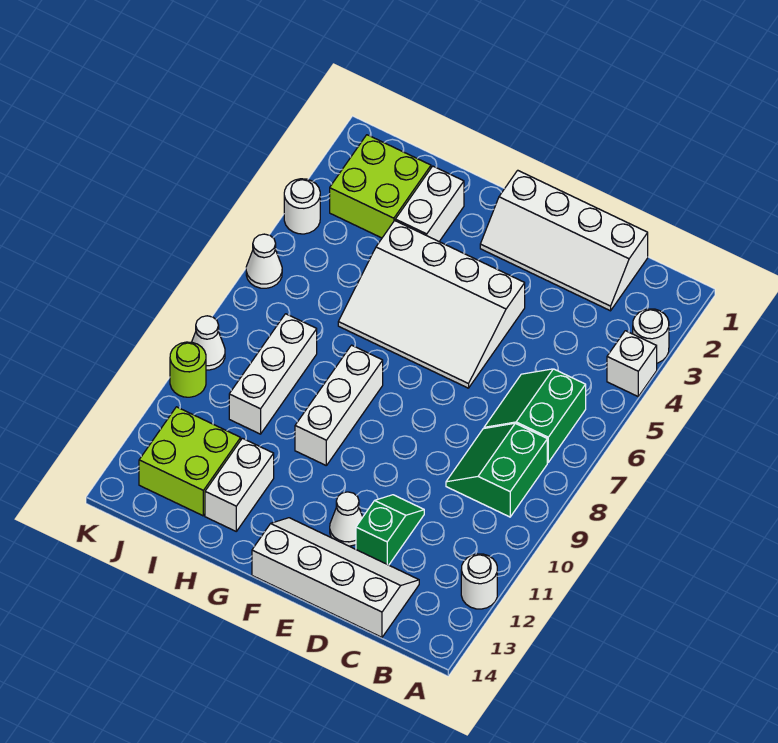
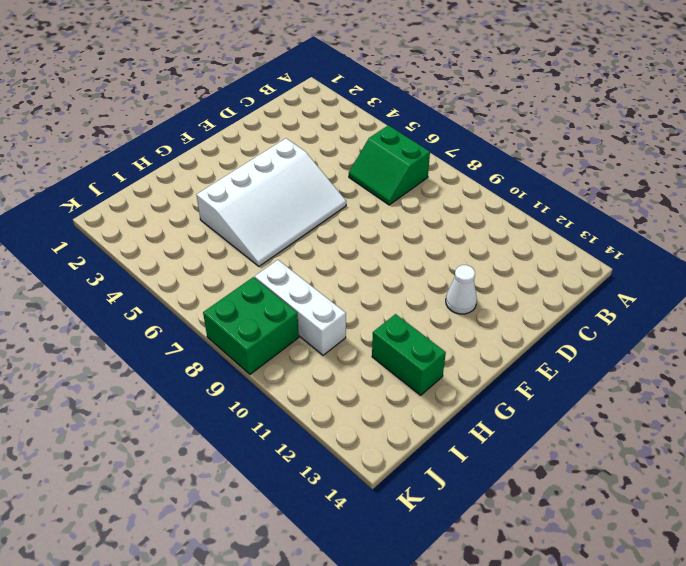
green 1x2 brick [372,314,446,395] -> white 1x2 brick [205,438,274,531]
green 2x2 brick [203,277,299,374] -> white 1x1 cone [192,316,225,370]
none -> white 1x1 round brick [633,309,669,363]
none -> white 1x1 brick [607,331,657,396]
none -> white 1x1 round brick [461,554,497,609]

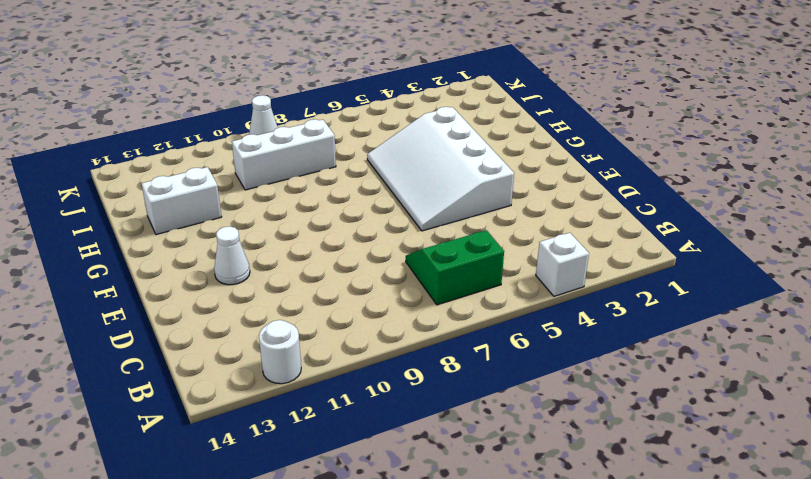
none -> white 1x1 round brick [633,309,669,363]
none -> green 2x2 slope [446,423,547,517]
none -> white 2x4 slope [480,170,648,311]

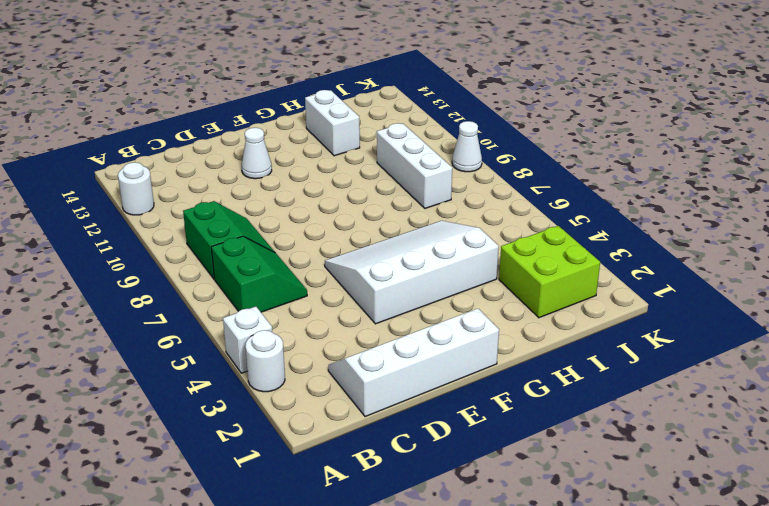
none -> white 2x4 slope [252,518,419,637]
none -> green 1x2 slope [356,495,424,565]
none -> white 1x3 brick [295,345,383,465]

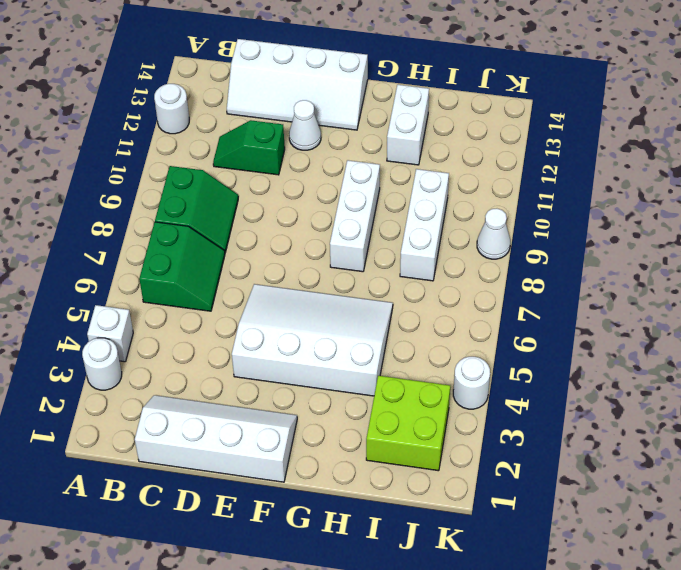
green 1x2 slope [213,120,285,175] -> green 1x2 slope turned to [356,495,424,565]
none -> white 1x2 brick [395,166,464,241]
none -> lime 2x2 brick [139,407,241,516]
none -> white 1x1 cone [246,234,282,288]

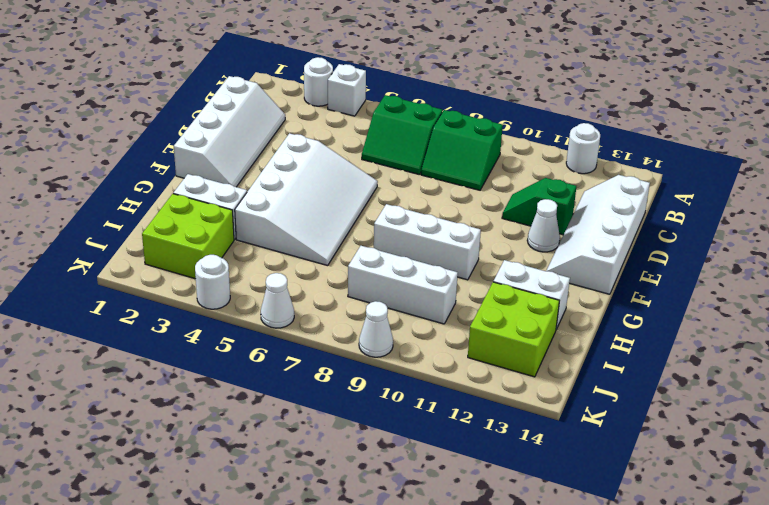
none -> lime 1x1 round brick [170,342,206,397]

